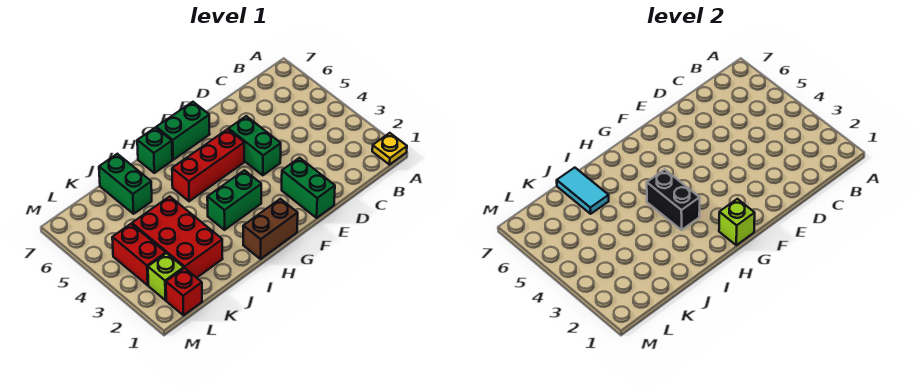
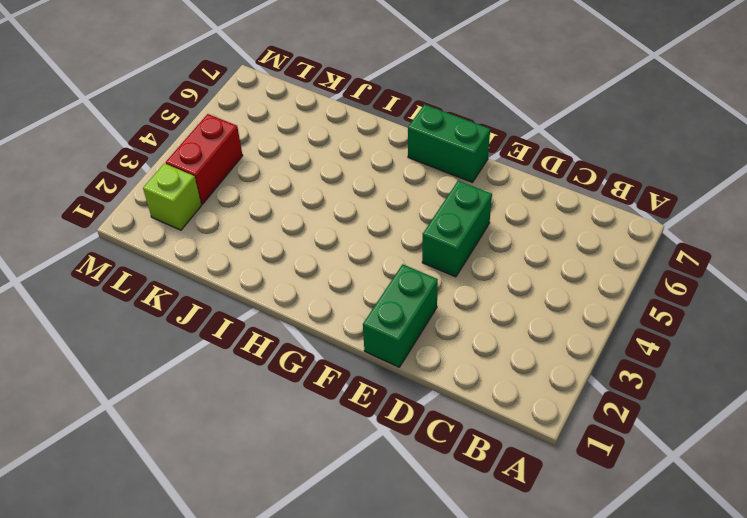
none -> yellow 1x1 plate [372,133,407,165]
none -> red 1x3 brick [172,129,244,201]
none -> brown 1x2 brick [243,199,298,259]

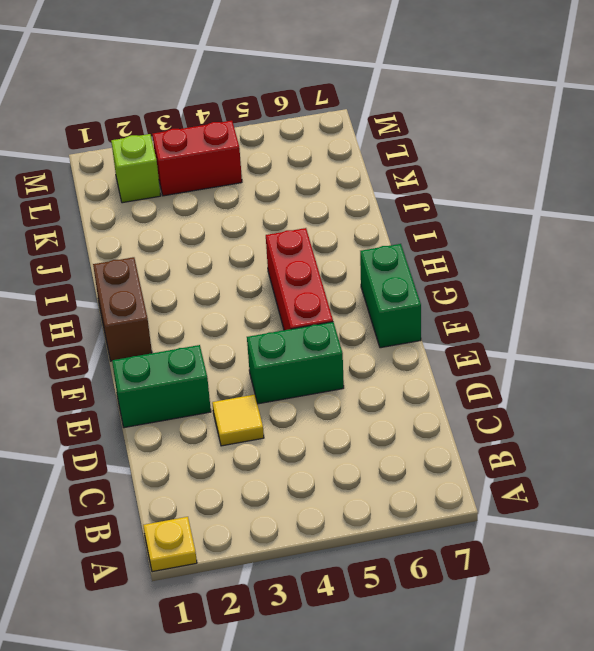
yellow 1x1 tile [212,395,264,446] -> none
none -> green 1x2 brick [207,170,261,230]
none -> green 1x1 brick [137,128,172,173]
none -> red 2x3 brick [132,196,222,278]

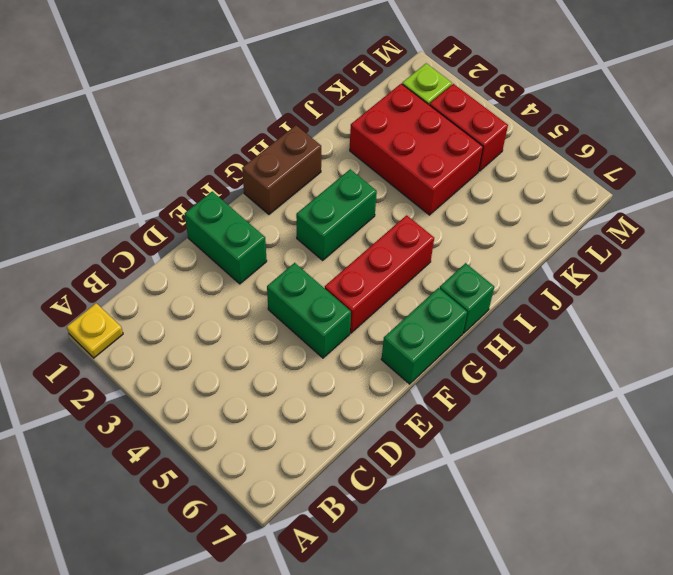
none -> green 1x2 brick [99,154,152,214]
none -> red 1x1 brick [166,268,202,315]
none -> lime 1x1 brick [719,199,755,245]

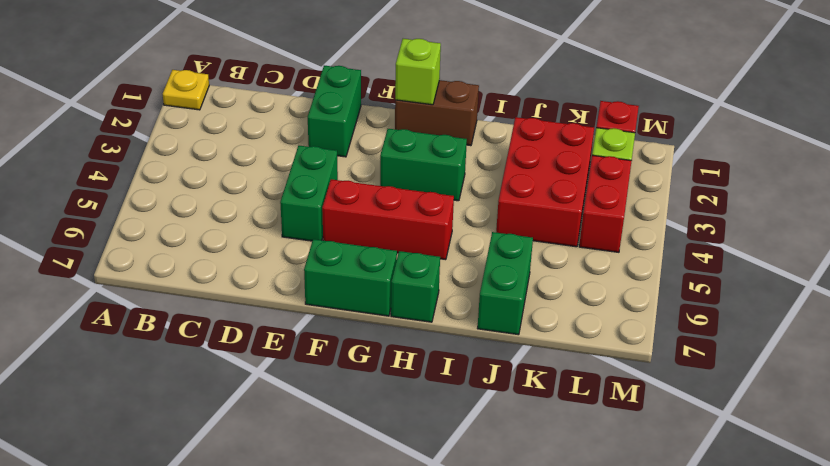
none -> black 1x2 brick [647,170,700,230]
none -> cyan 1x2 tile [557,168,609,214]

